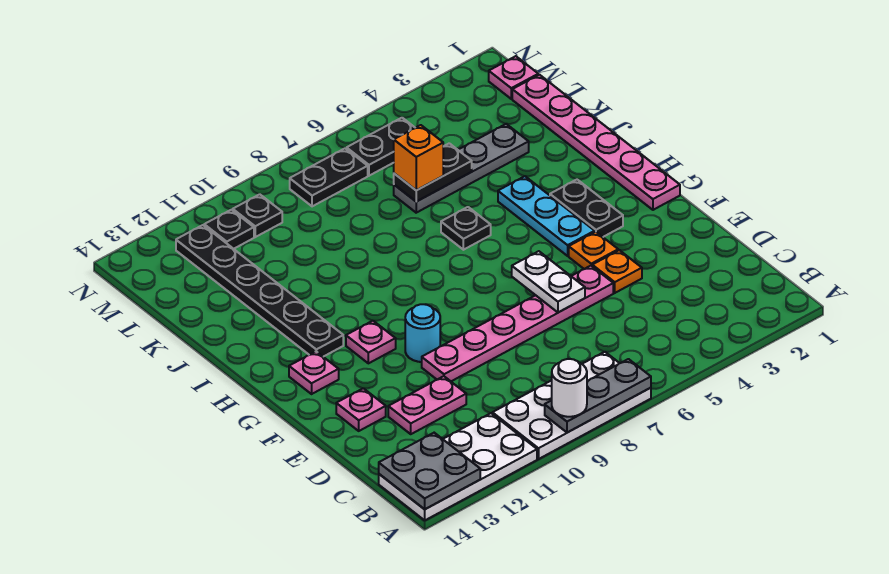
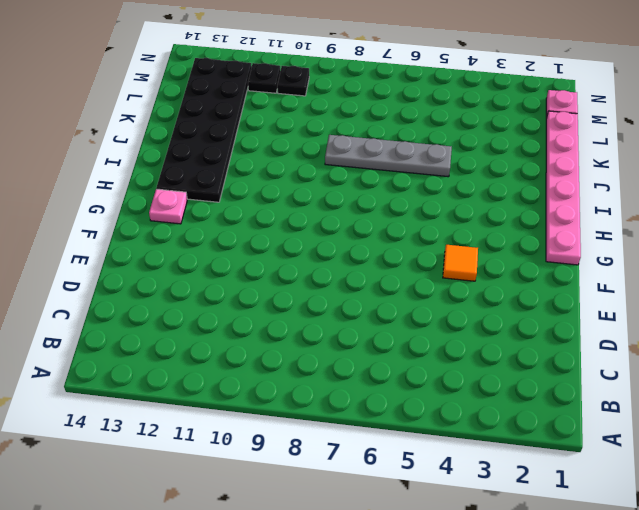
orange 1x1 tile [443,245,478,281] -> orange 1x1 plate [569,232,618,269]
black 2x6 plate [156,58,252,202] -> black 1x6 plate [176,225,343,357]
grey 1x4 plate [325,135,452,177] -> grey 1x4 plate moved to [394,124,529,213]
none -> white 2x4 plate [492,352,651,459]
none -> white 2x4 plate [379,413,537,520]
none -> pink 1x2 plate [388,376,466,434]

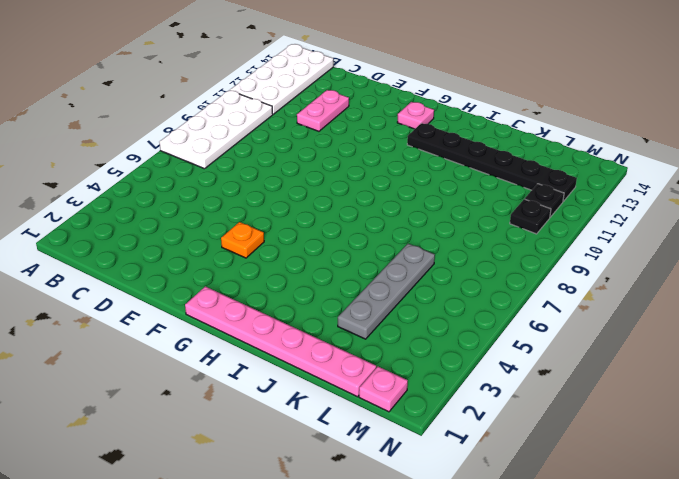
none -> orange 1x1 plate [592,250,642,293]
none -> pink 1x6 plate [422,266,613,381]
none -> pink 1x1 plate [336,388,386,431]

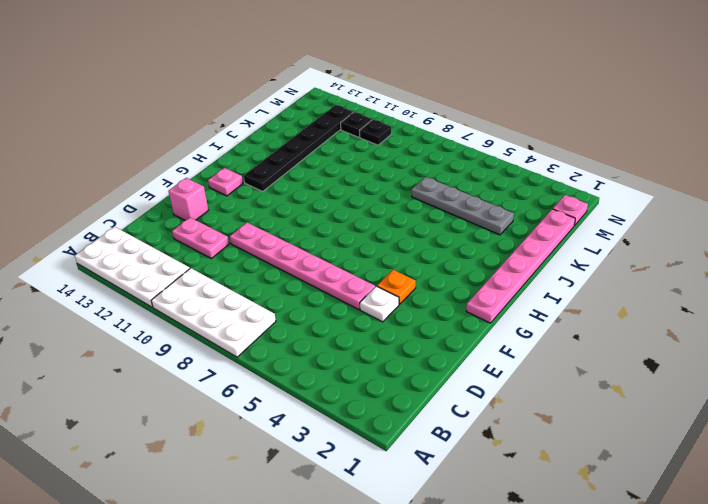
white 1x1 plate [360,286,399,322] -> orange 1x1 plate [592,250,642,293]
pink 1x1 brick [168,178,208,220] -> pink 1x1 plate [336,388,386,431]
none -> cyan 1x1 round brick [405,304,440,362]
none -> black 1x2 plate [550,179,623,237]
none -> cyan 1x3 plate [498,176,595,256]

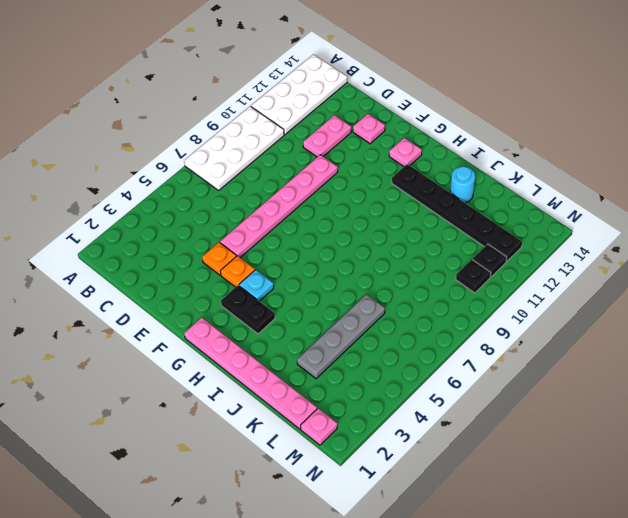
cyan 1x1 plate [239,270,274,301] -> cyan 1x3 plate [498,176,595,256]
cyan 1x1 round brick [450,166,475,203] -> cyan 1x1 round brick moved to [405,304,440,362]
none -> pink 1x1 plate [346,321,396,363]
none -> black 1x1 plate [441,207,491,250]
none -> black 1x2 plate [347,118,415,176]

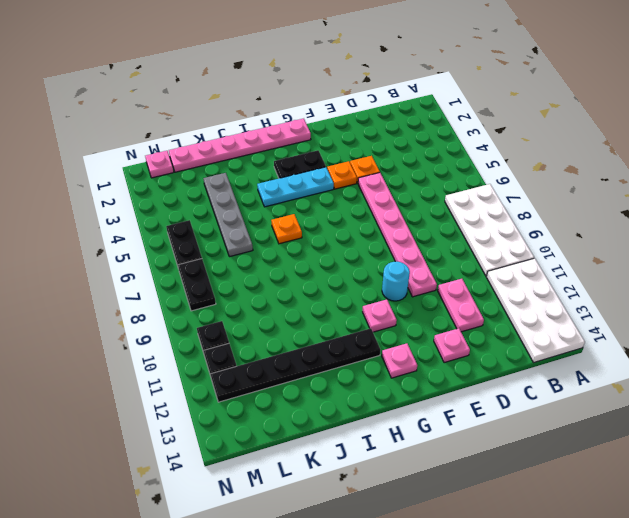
orange 1x1 plate [271,214,302,244] -> black 1x1 plate [441,207,491,250]
none -> grey 1x3 plate [545,359,651,433]
none -> grey 2x2 plate [379,433,480,509]
none -> white 1x2 plate [512,251,585,312]

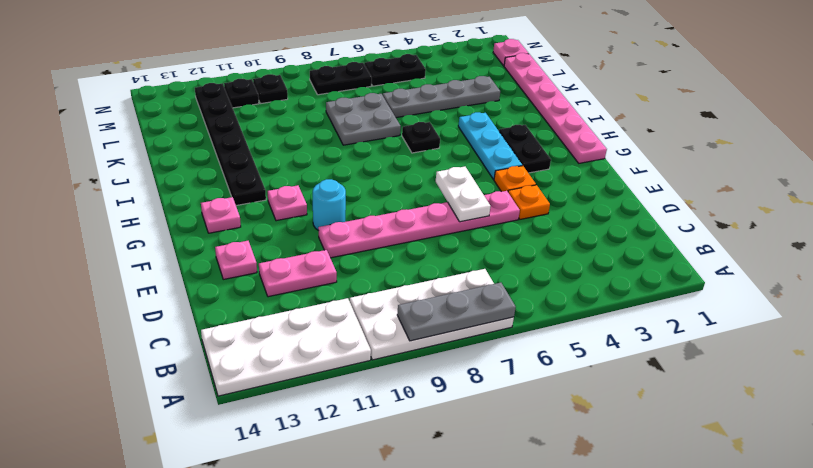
grey 2x2 plate [326,93,401,145] -> grey 2x2 plate moved to [379,433,480,509]
none -> black 1x2 plate [394,143,472,202]
none -> white 1x1 round brick [552,359,587,417]
none -> orange 1x1 brick [394,125,444,190]

